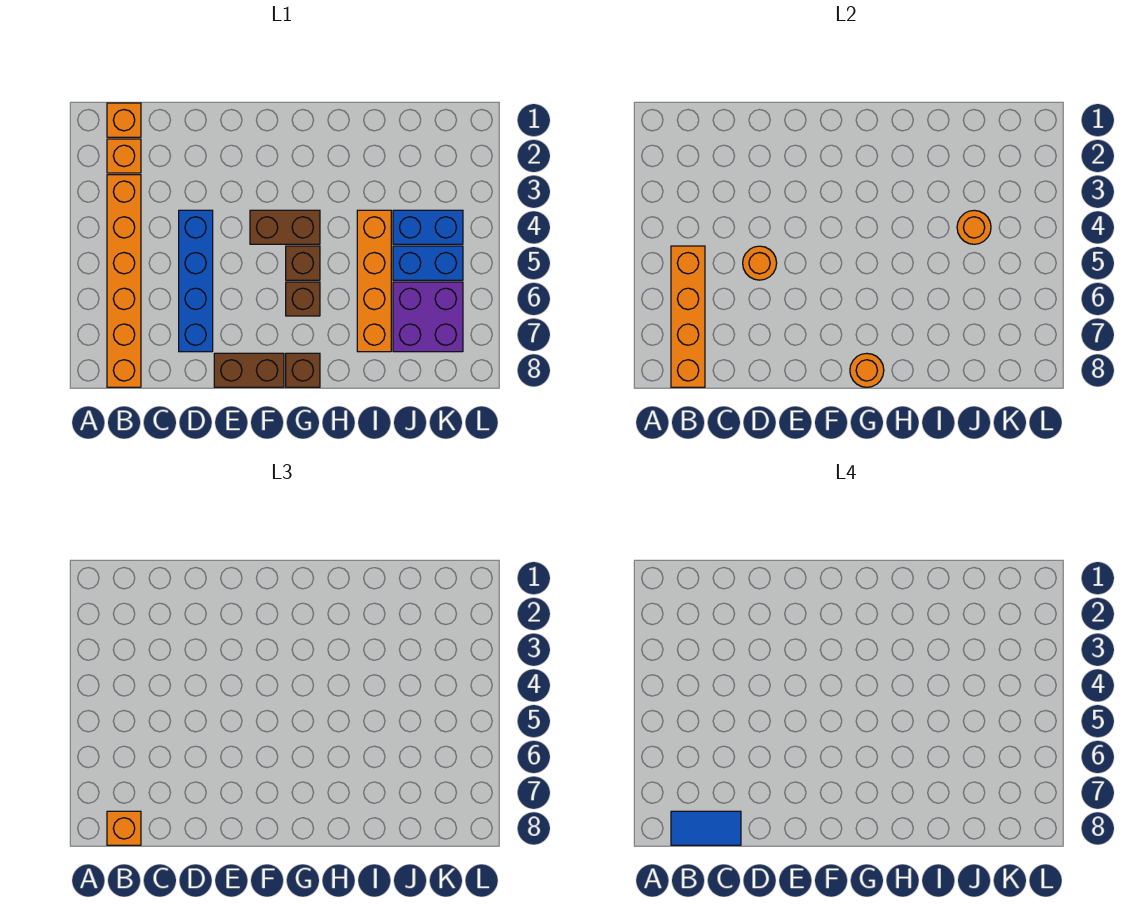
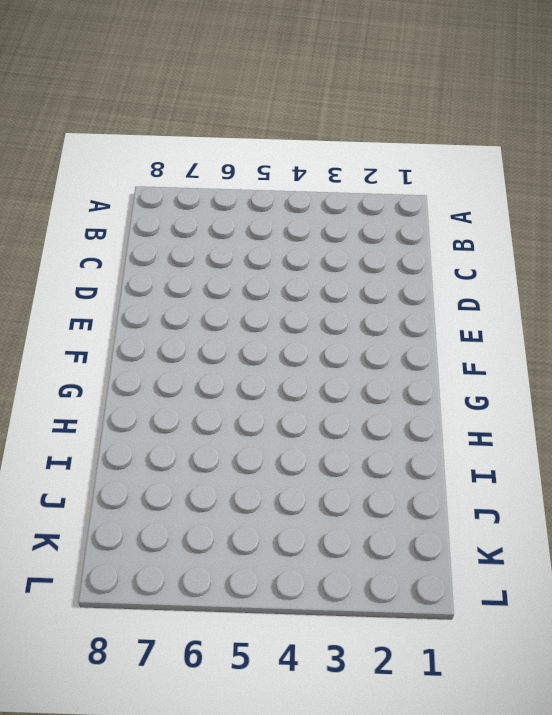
none -> orange 1x1 brick [107,103,141,137]
none -> orange 1x1 brick [107,139,141,173]
none -> orange 1x6 brick [107,175,141,387]

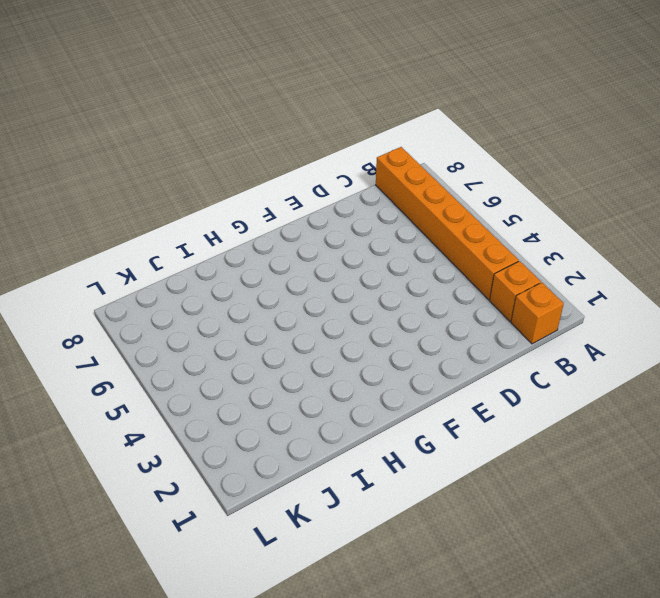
none -> blue 1x4 brick [179,210,213,352]
none -> brown 1x2 brick [214,353,284,387]
none -> brown 1x2 brick [250,210,320,244]

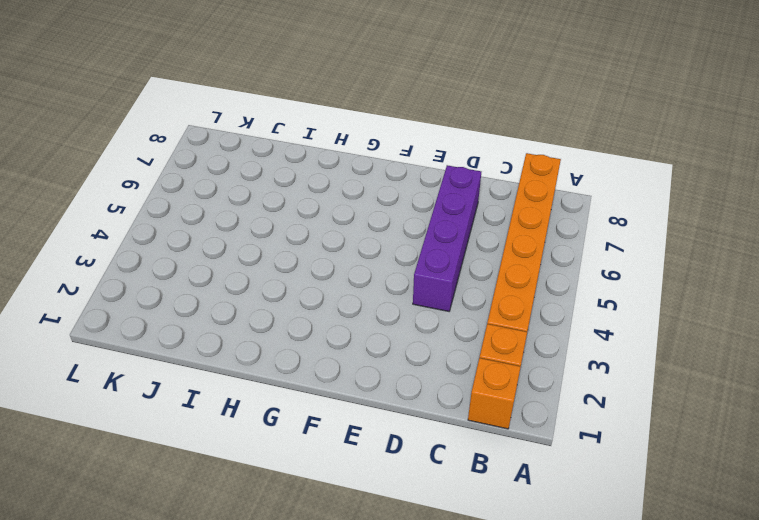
purple 1x4 brick [413,165,481,311] -> blue 1x4 brick [179,210,213,352]
none -> brown 1x2 brick [214,353,284,387]
none -> brown 1x2 brick [250,210,320,244]
none -> brown 1x1 brick [286,246,320,280]

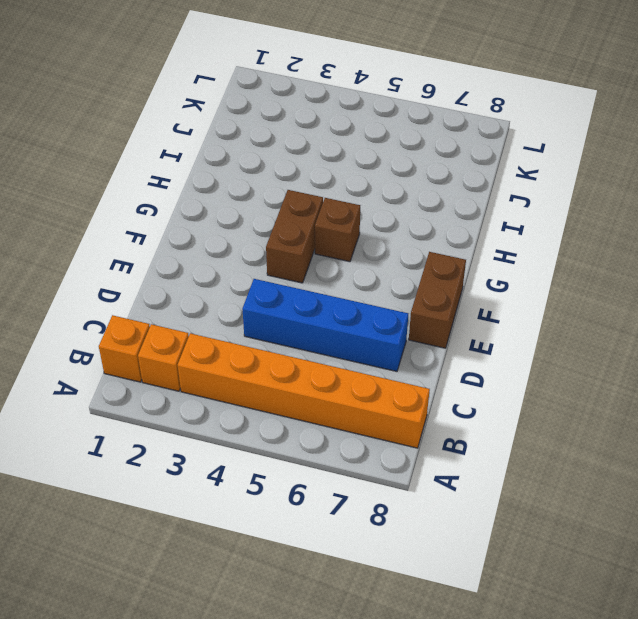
none -> brown 1x1 brick [286,282,320,316]
none -> brown 1x1 brick [286,353,320,387]
none -> orange 1x4 brick [357,210,391,352]

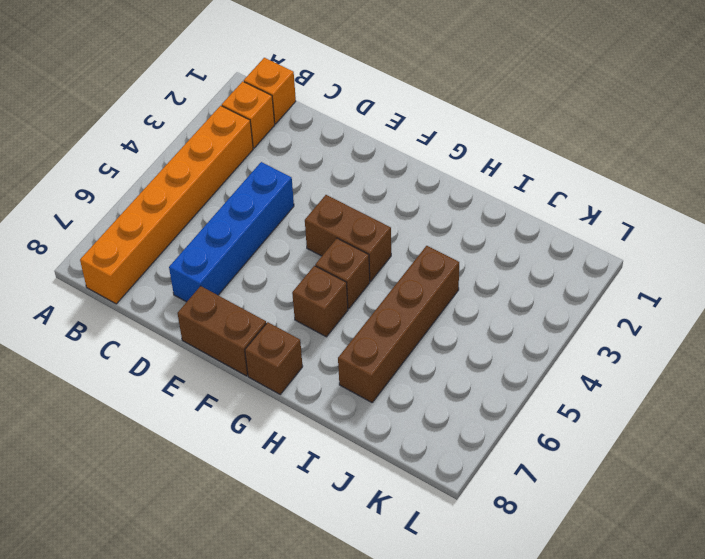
brown 1x4 brick [338,246,459,402] -> orange 1x4 brick [357,210,391,352]
none -> blue 1x2 brick [393,210,463,244]
none -> blue 1x2 brick [393,246,463,280]
none -> purple 2x2 brick [393,282,463,352]

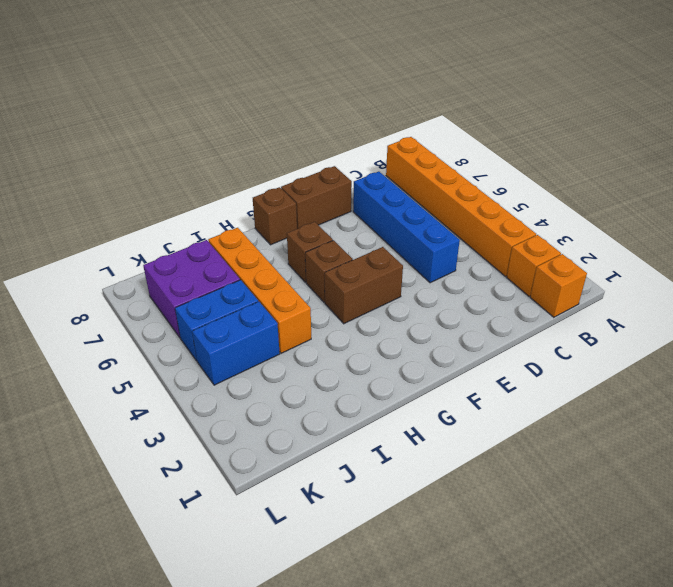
none -> orange 1x4 brick [671,246,705,387]
none -> orange 1x1 round brick [743,246,777,280]
none -> orange 1x1 round brick [850,353,884,387]

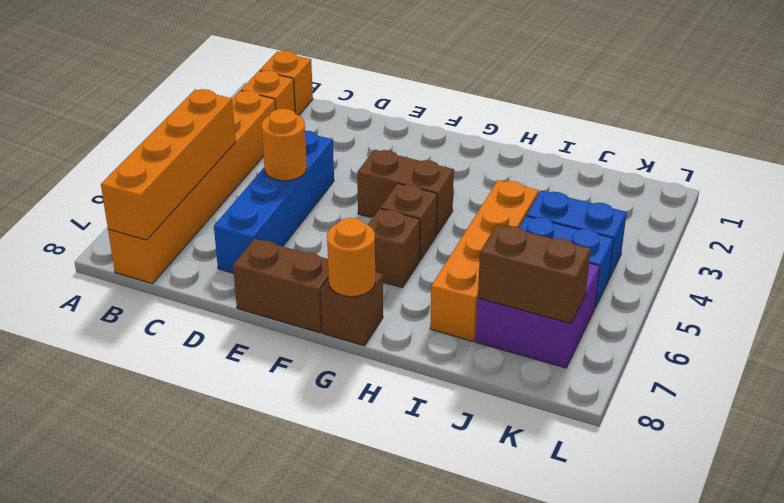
brown 1x2 brick [478,224,591,323] -> none
none -> orange 1x1 round brick [957,210,991,244]
none -> orange 1x1 brick [107,811,141,845]
none -> blue 1x2 tile [671,811,741,845]

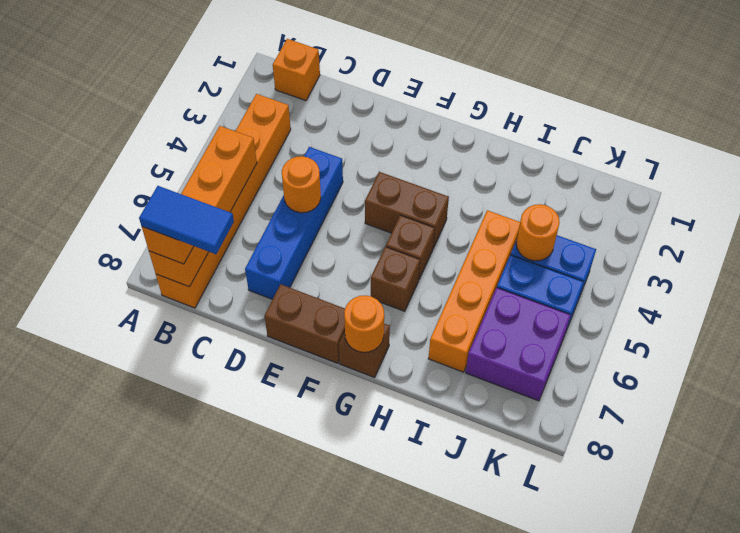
none -> orange 1x1 brick [107,139,141,173]

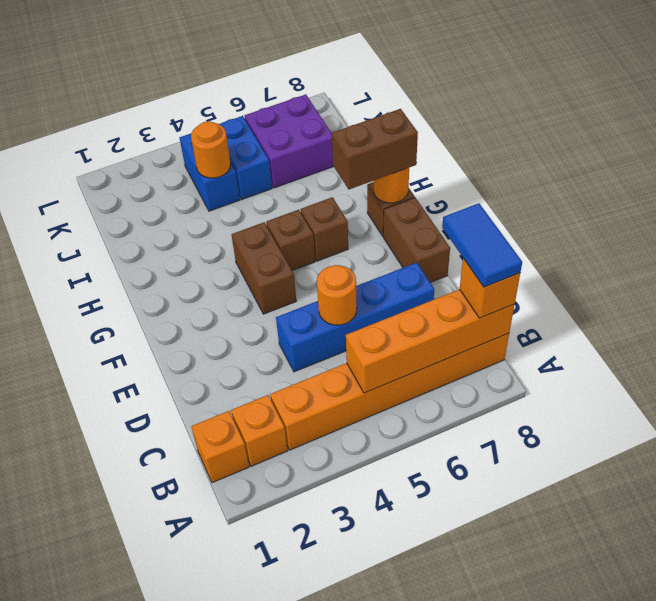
brown 1x2 brick [332,109,418,189] -> none
none -> orange 1x4 brick [357,210,391,352]

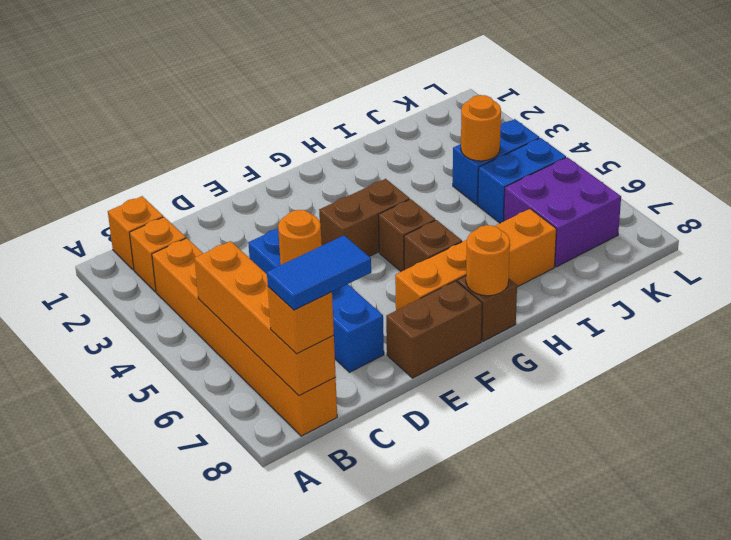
orange 1x4 brick [395,209,556,310] -> orange 1x4 brick turned to [357,210,391,352]

